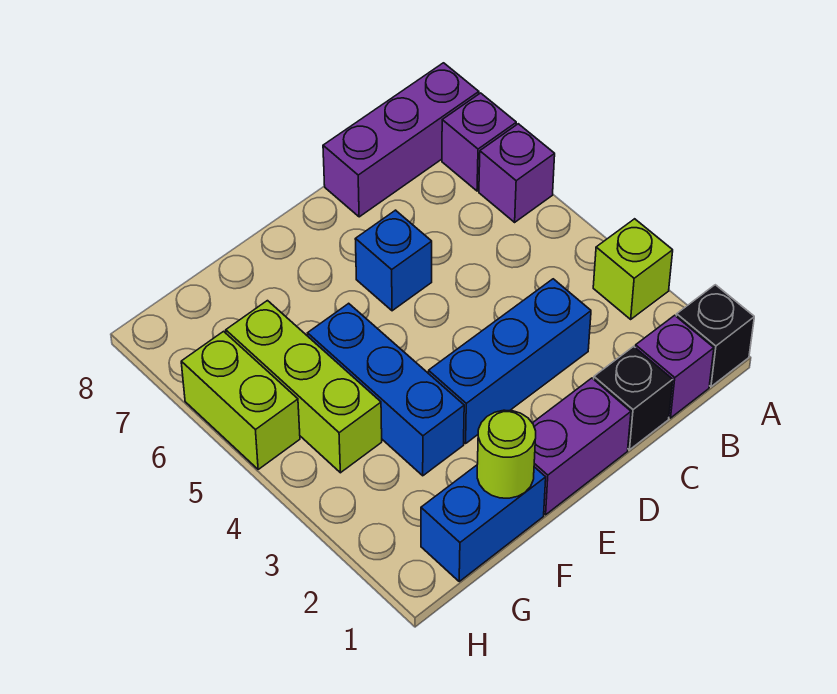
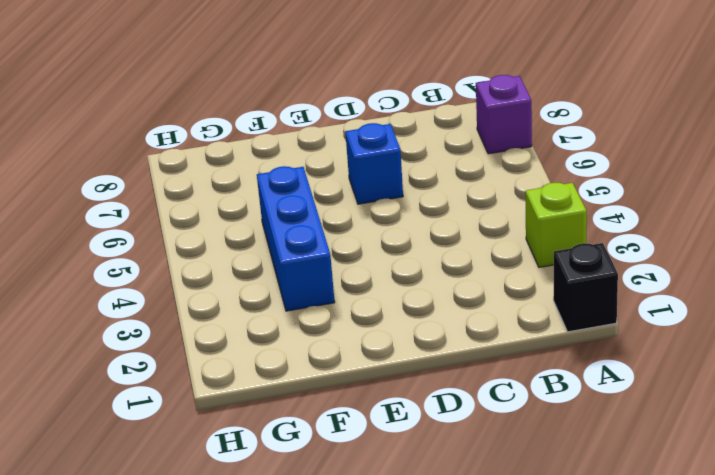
none -> purple 1x1 brick [479,124,555,222]
none -> purple 1x3 brick [323,63,479,217]
none -> purple 1x1 brick [635,315,714,418]

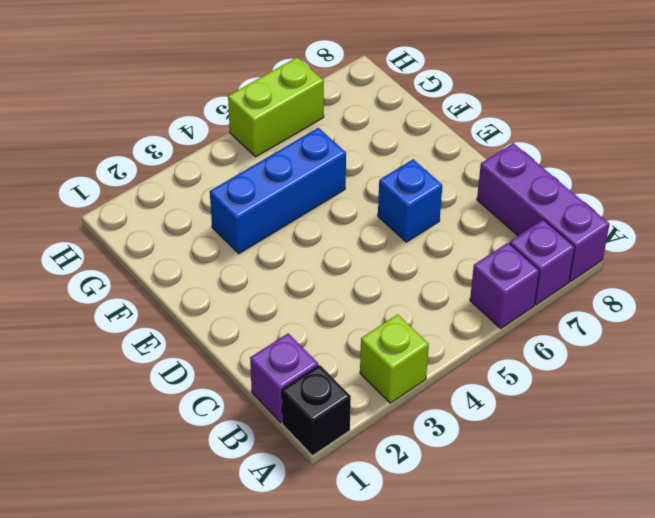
none -> black 1x1 brick [594,346,673,450]
none -> blue 1x3 brick [428,279,591,444]
none -> purple 1x2 brick [533,378,631,515]

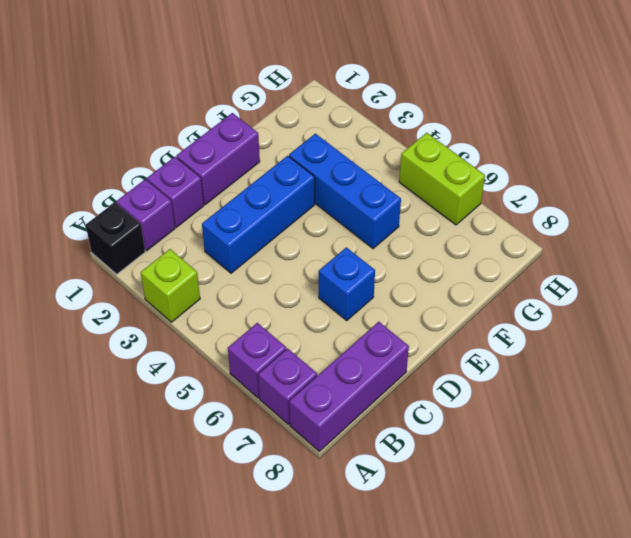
purple 1x1 brick [147,157,204,227] -> black 1x1 brick [594,346,673,450]
none -> blue 1x2 brick [421,465,546,581]
none -> lime 1x3 brick [226,301,382,473]
none -> lime 1x1 round brick [477,410,536,498]

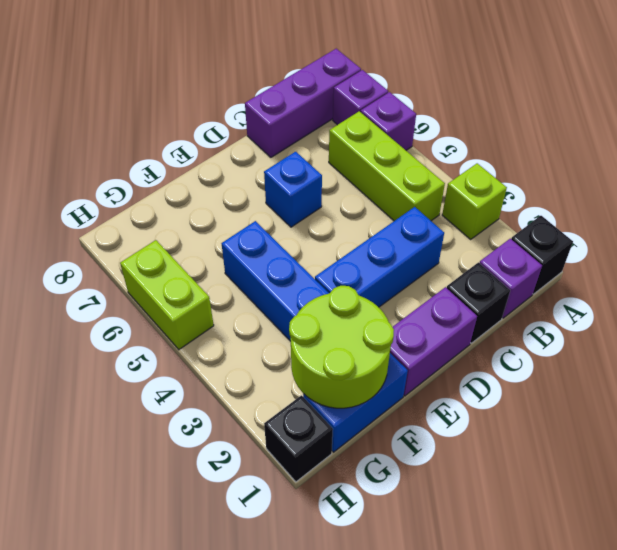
lime 1x3 brick [329,111,445,221] -> lime 1x3 brick moved to [226,301,382,473]
lime 2x2 round brick [289,286,394,408] -> lime 1x1 round brick [477,410,536,498]
black 1x1 brick [264,395,333,482] -> none

